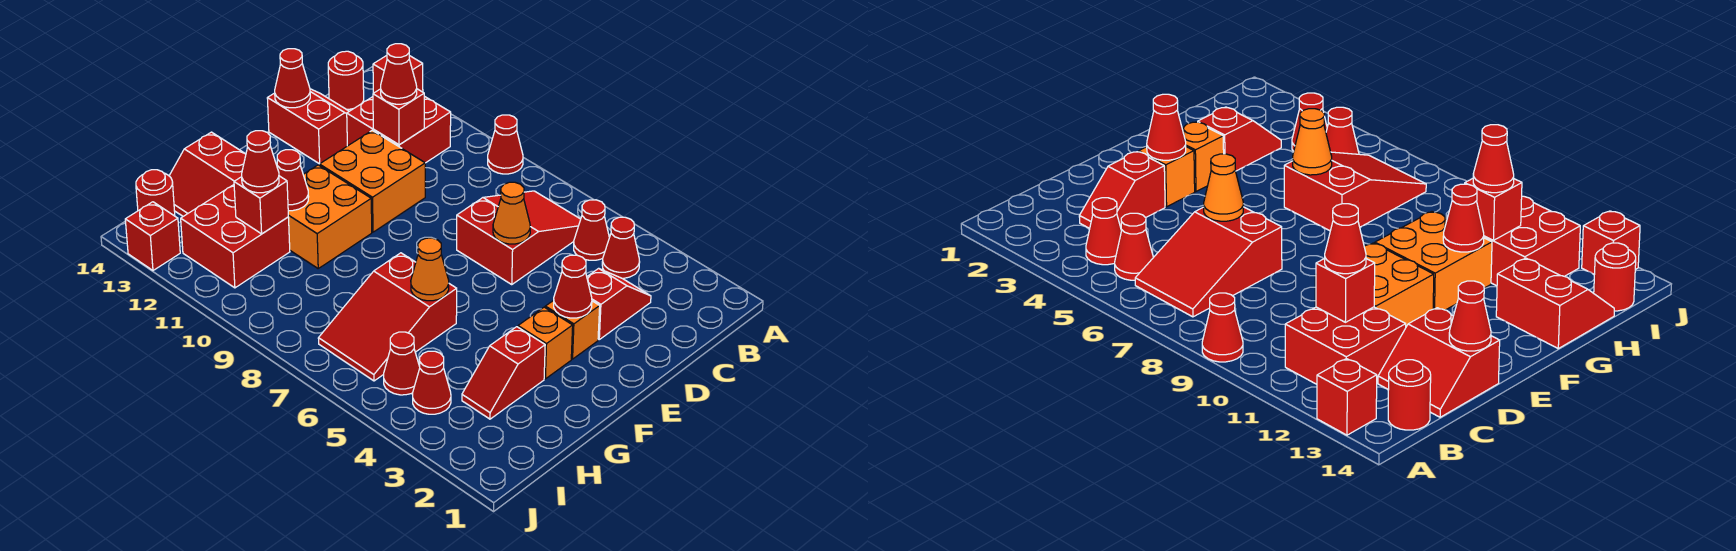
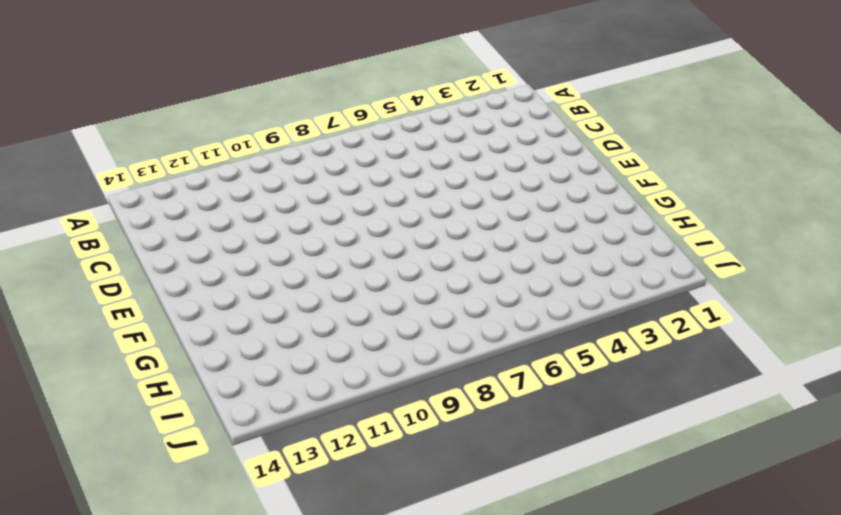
none -> red 1x1 cone [488,115,523,174]
none -> red 1x1 brick [373,56,423,93]
none -> red 1x1 cone [602,217,640,278]
none -> red 1x1 cone [574,200,609,260]

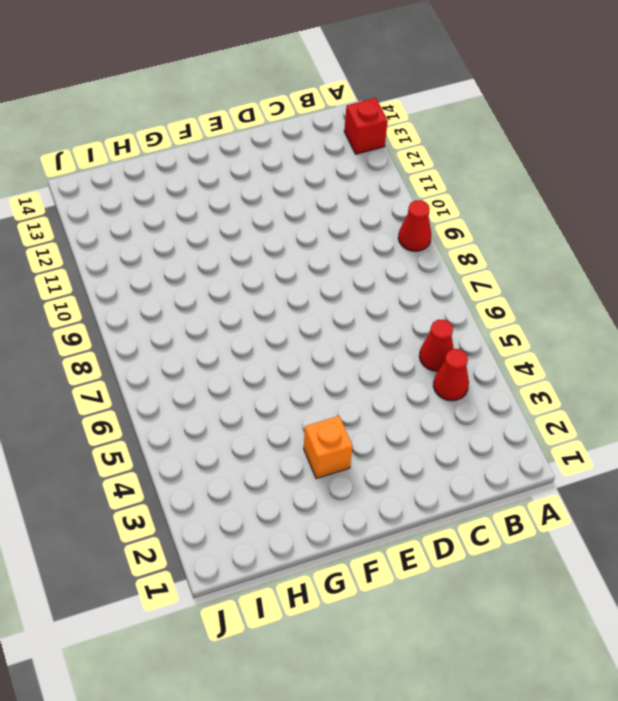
none -> red 2x3 slope [457,191,581,284]
none -> red 2x2 brick [347,96,451,163]
none -> red 1x1 round brick [328,51,364,109]
none -> red 1x2 slope [587,268,651,339]

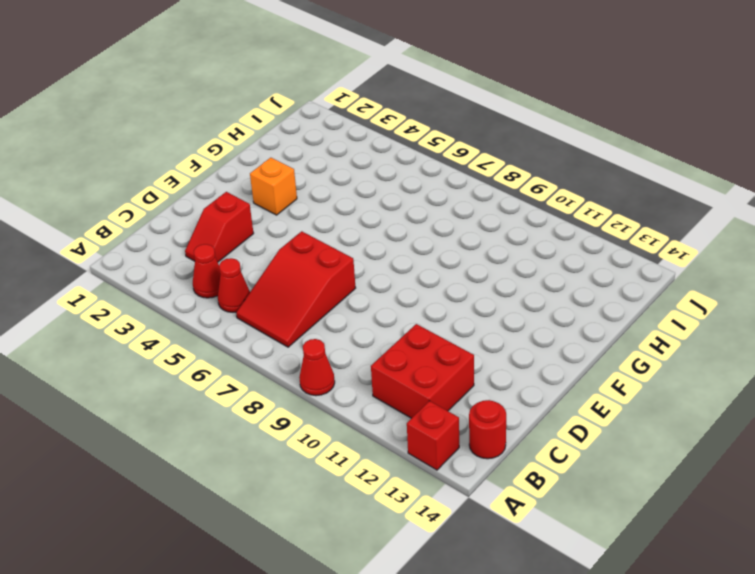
none -> red 2x2 slope [267,89,349,164]
none -> orange 2x2 brick [319,130,425,232]
none -> orange 1x1 brick [545,300,600,359]
none -> orange 2x2 brick [288,165,372,268]

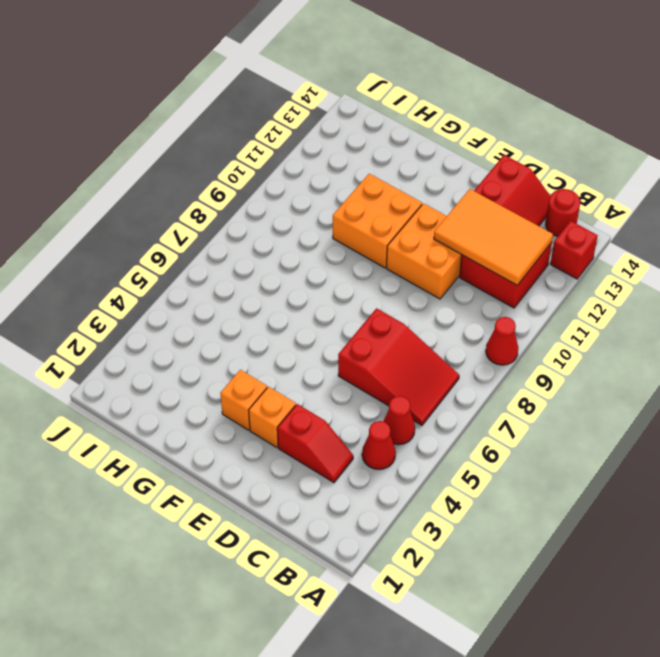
orange 2x3 tile [434,189,553,285] -> red 1x1 brick [373,89,424,145]
none -> red 1x2 slope [462,327,545,419]
none -> red 2x3 slope [318,253,457,381]
none -> red 2x2 slope [169,132,246,216]
none -> red 2x2 brick [181,185,290,288]

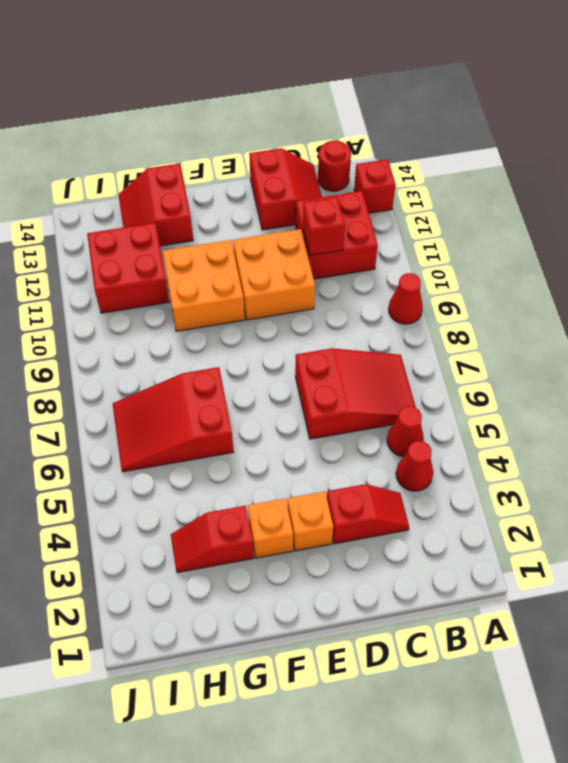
none -> red 1x1 cone [412,351,451,414]
none -> red 1x1 cone [384,332,420,395]
none -> red 1x1 round brick [136,170,175,216]
none -> red 1x1 brick [125,202,180,270]

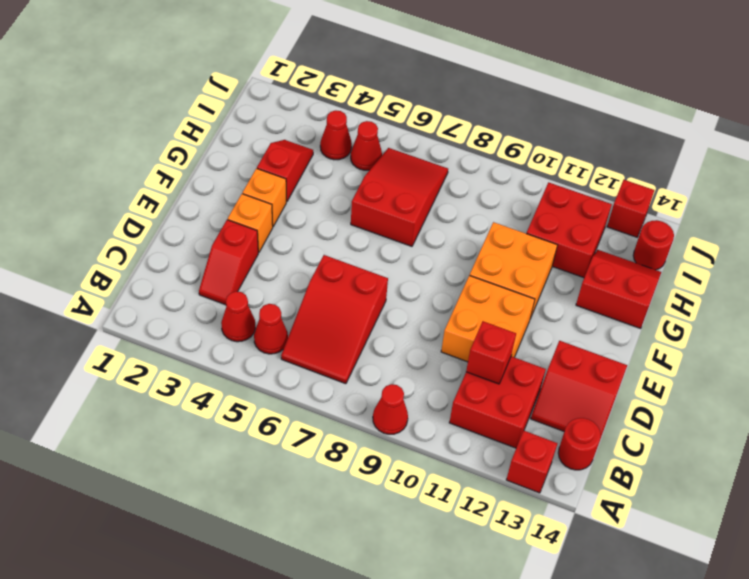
none -> orange 1x1 cone [493,182,530,244]
none -> red 1x1 cone [275,49,310,108]
none -> red 1x1 cone [554,255,592,318]
none -> orange 1x1 cone [411,238,449,301]

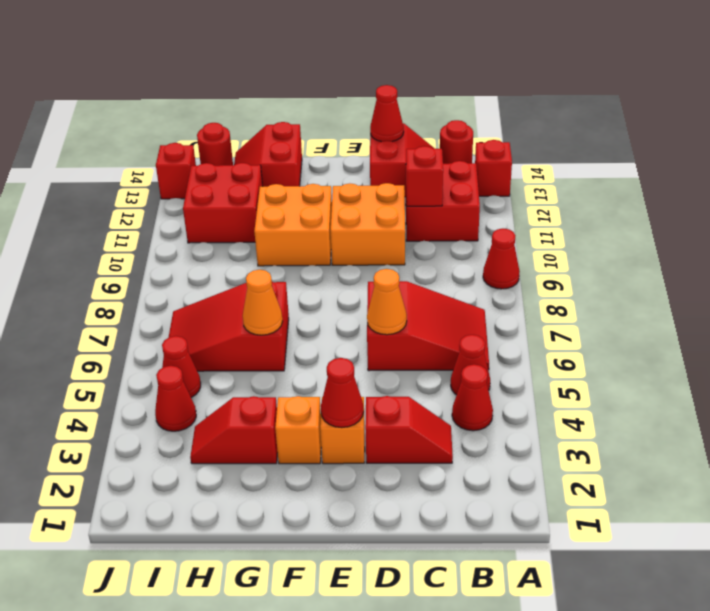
none -> red 1x1 cone [277,150,309,211]
none -> red 1x1 brick [234,176,288,234]
none -> red 1x1 cone [381,44,417,104]
none -> red 1x1 cone [242,131,279,193]

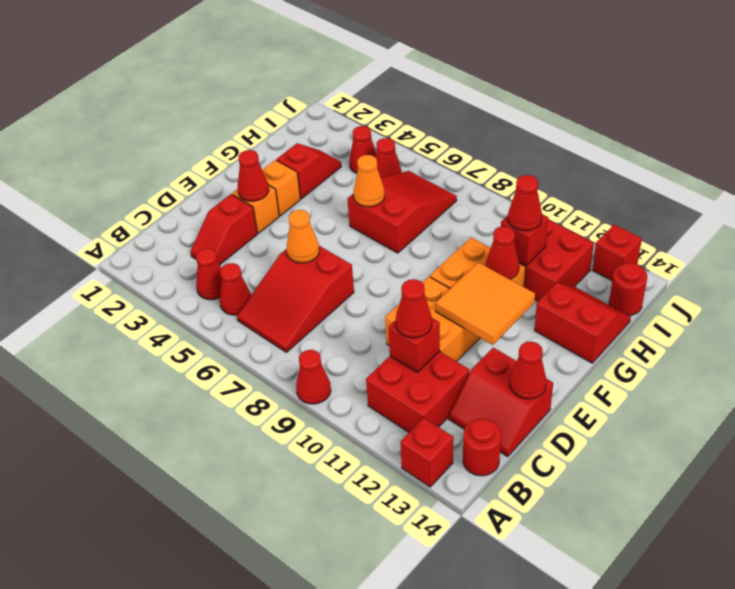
orange 2x2 tile [436,262,535,345] -> none

